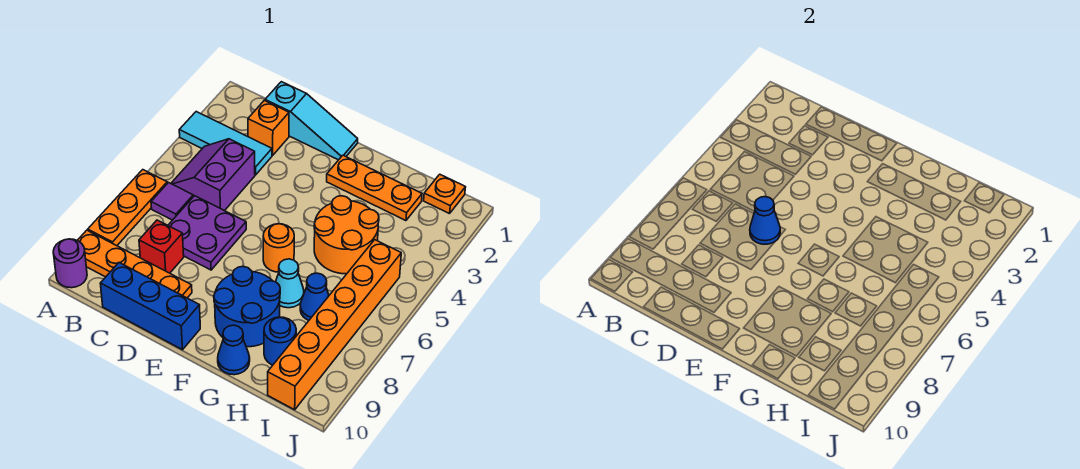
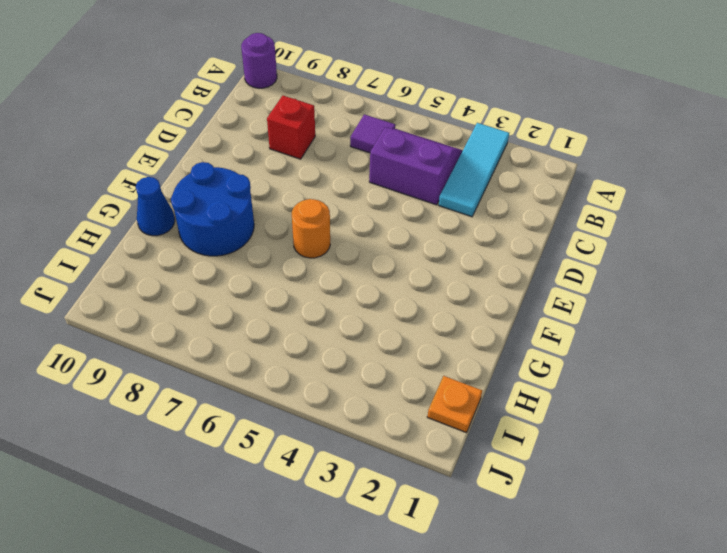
none -> orange 1x3 plate [88,170,167,246]
none -> orange 1x4 plate [77,230,192,298]
none -> cyan 1x3 slope [265,82,358,160]

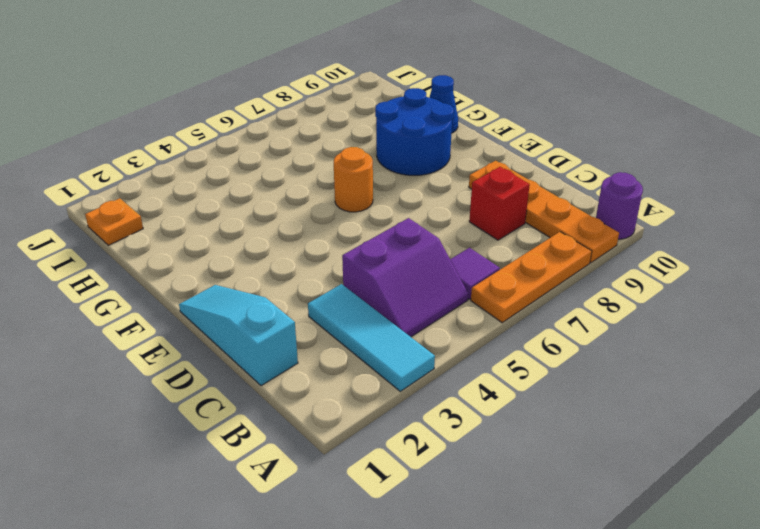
none -> orange 1x1 brick [248,100,289,155]
none -> purple 2x2 plate [168,196,246,270]
none -> blue 1x3 brick [100,263,200,350]

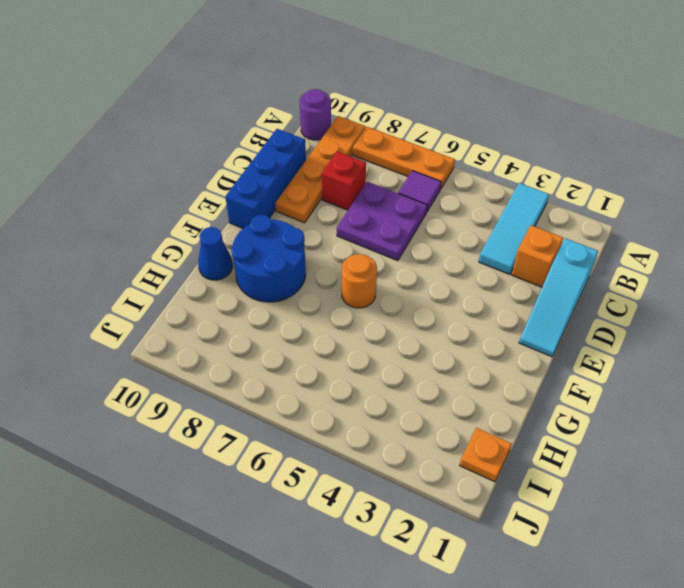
none -> purple 2x2 slope [171,139,255,211]
none -> orange 1x3 plate [327,155,422,221]
none -> orange 2x2 round brick [314,196,379,274]

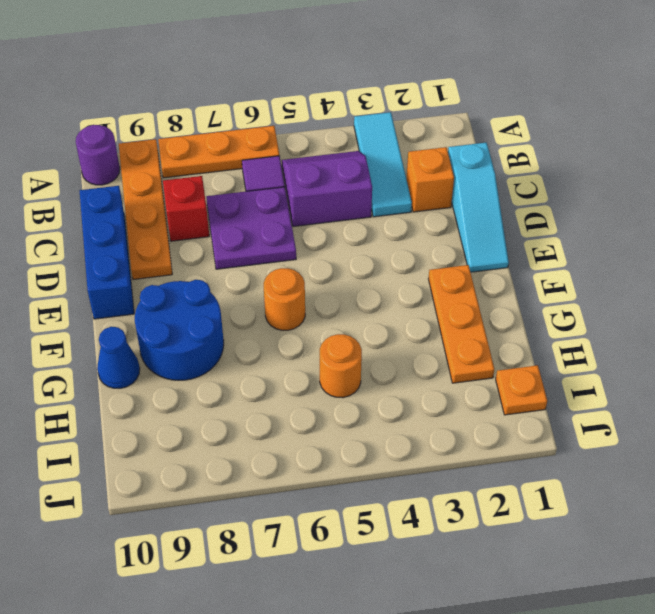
orange 1x1 round brick [320,334,362,398] -> orange 2x2 round brick [314,196,379,274]
none -> cyan 1x1 cone [276,259,304,308]
none -> blue 1x1 cone [300,273,329,320]
none -> blue 1x1 round brick [264,317,296,365]

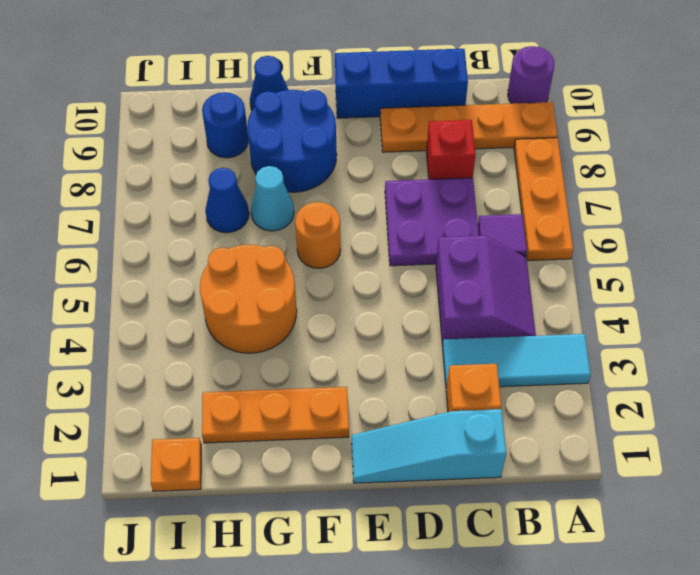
none -> orange 1x6 brick [268,240,401,410]
none -> blue 1x1 cone [750,197,780,244]

